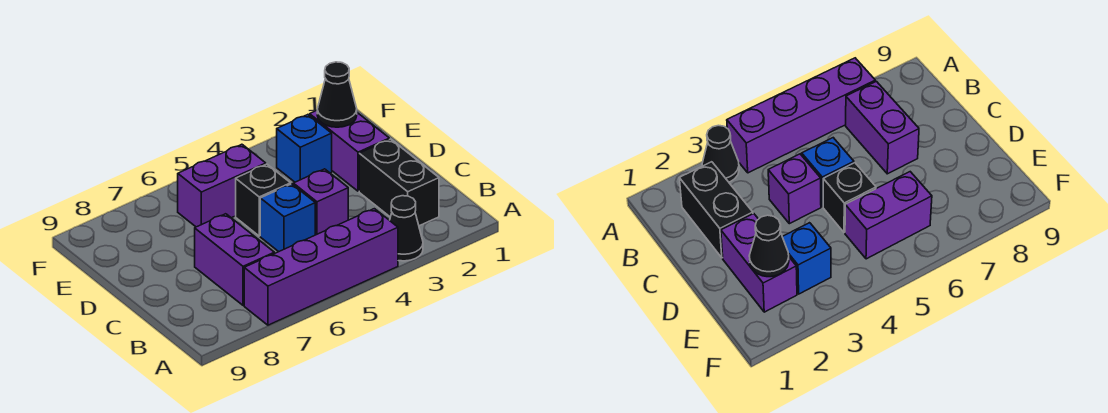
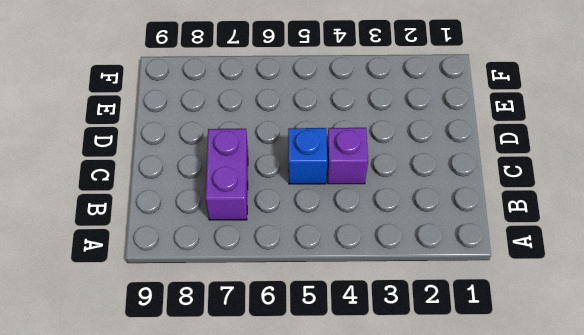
none -> black 1x1 cone [390,196,423,261]
none -> purple 1x4 brick [244,209,398,325]

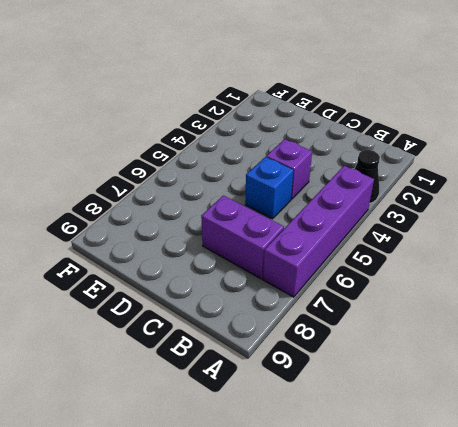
none -> black 1x2 brick [359,139,439,226]
none -> purple 1x2 brick [310,111,389,191]

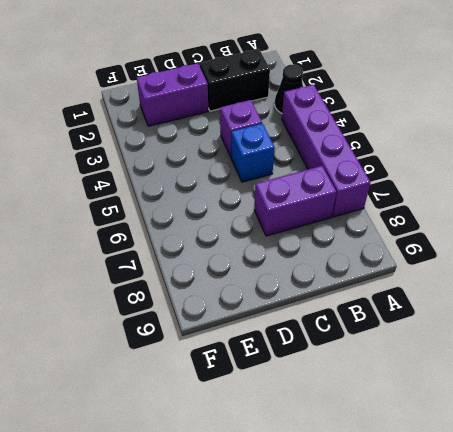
none -> black 1x1 brick [236,164,291,236]
none -> blue 1x1 brick [277,115,332,182]

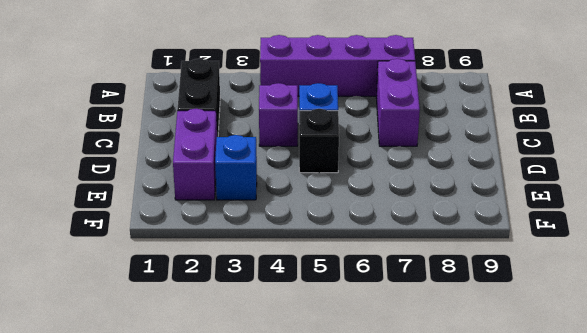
none -> black 1x1 cone [390,196,423,261]
none -> purple 1x2 brick [178,144,266,227]

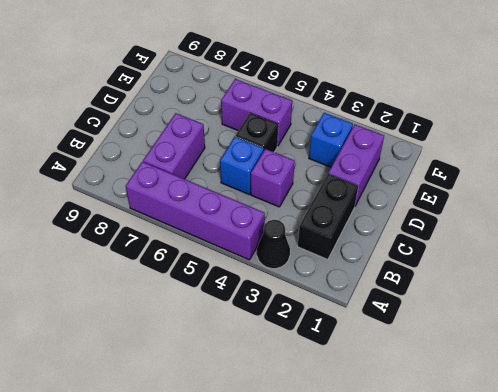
none -> black 1x1 cone [317,62,357,127]

